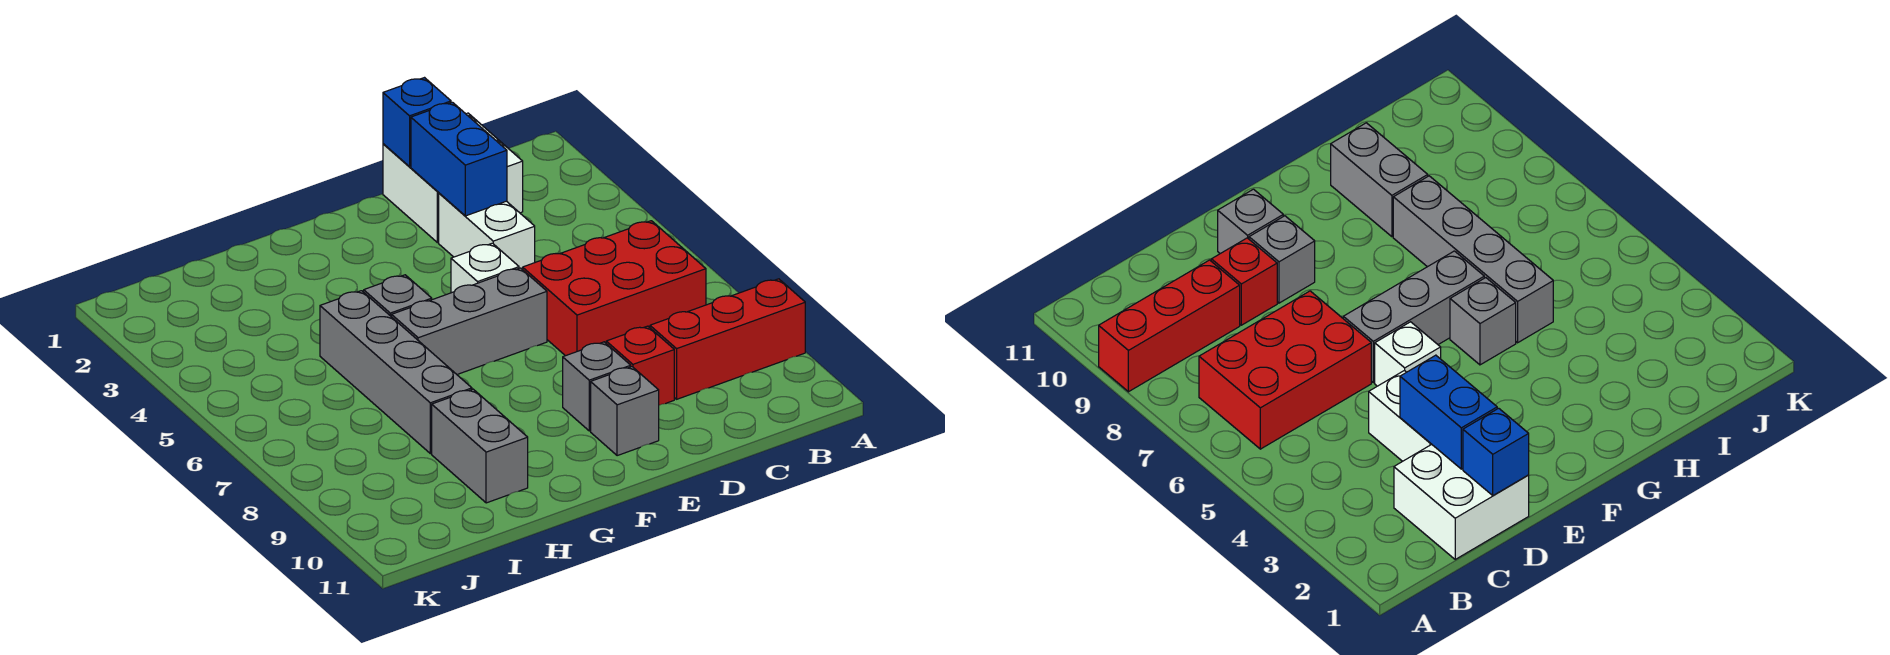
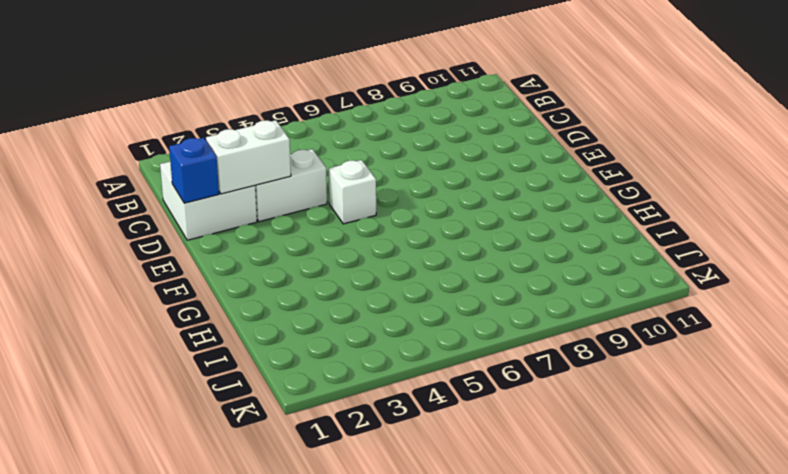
white 1x2 brick [206,120,291,194] -> blue 1x2 brick [411,102,507,216]
none -> red 1x3 brick [650,279,805,399]
none -> red 2x3 brick [523,221,706,356]
none -> red 1x1 brick [606,326,674,405]

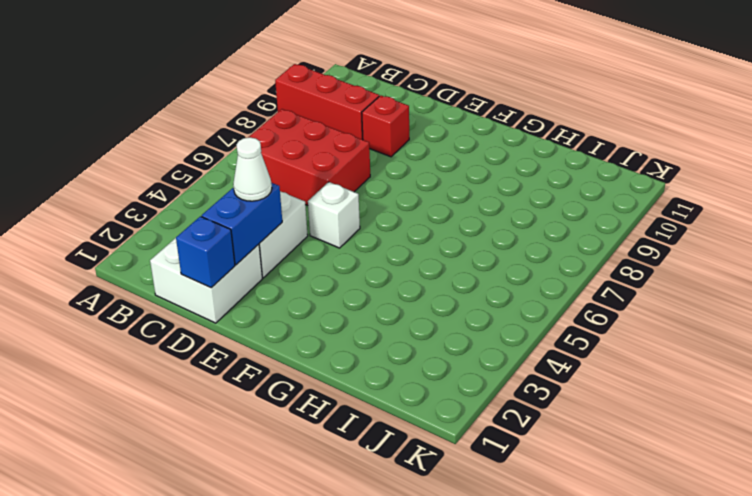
white 1x1 cone [233,137,272,201] -> none
none -> grey 1x3 brick [392,268,547,374]
none -> grey 1x1 brick [563,342,631,431]
none -> grey 1x1 brick [591,367,659,456]

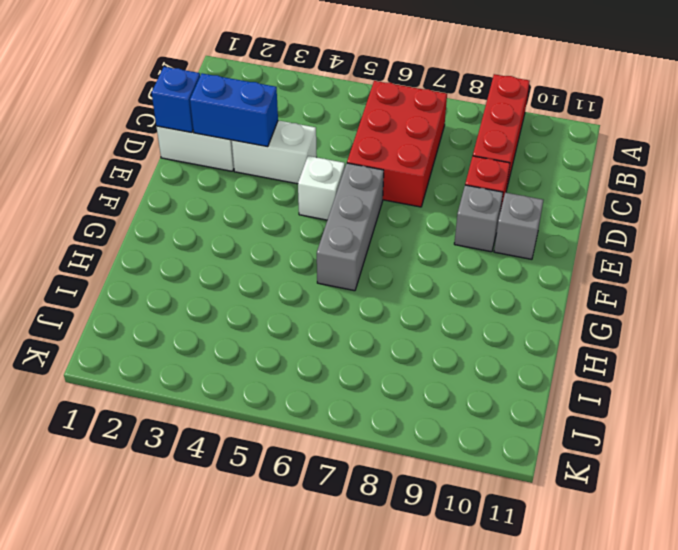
none -> grey 1x1 brick [364,275,432,317]
none -> grey 1x4 brick [320,291,472,454]
none -> grey 1x2 brick [432,389,528,503]

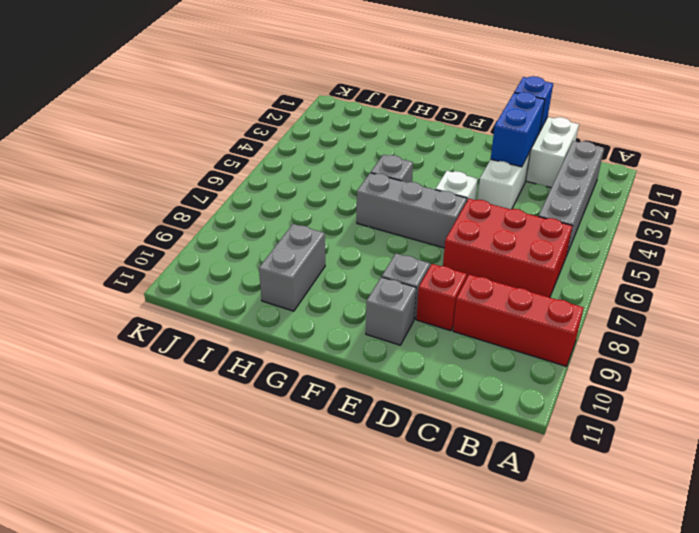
grey 1x4 brick [539,141,604,256] -> grey 1x4 brick moved to [320,291,472,454]

